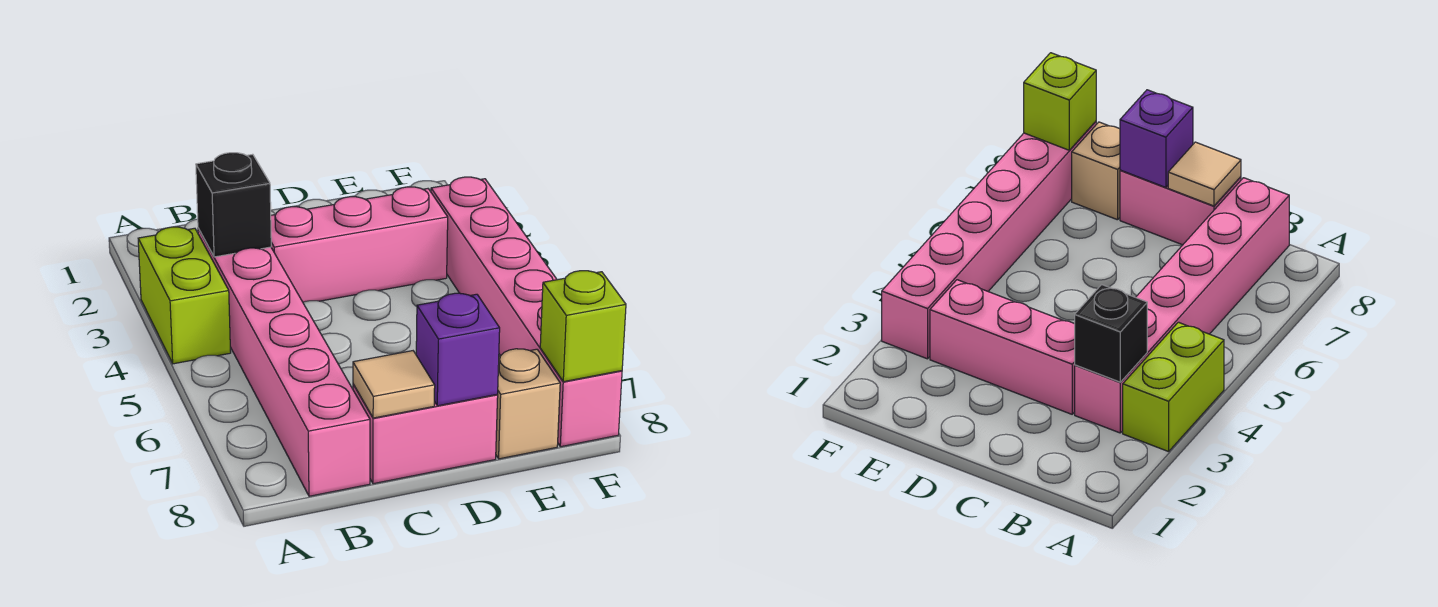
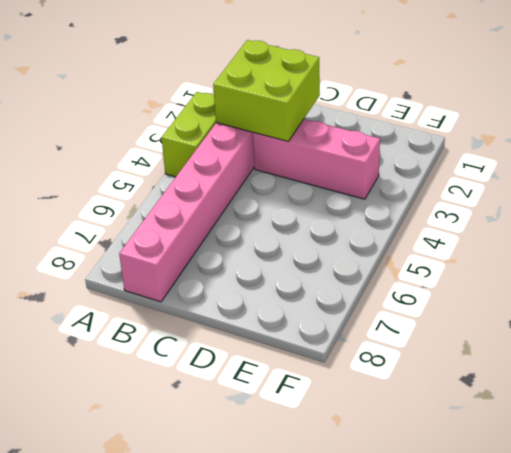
lime 2x2 brick [213,40,320,141] -> black 1x1 brick [196,153,271,257]
none -> pink 1x2 brick [353,384,498,484]
none -> tan 1x1 brick [496,349,560,459]

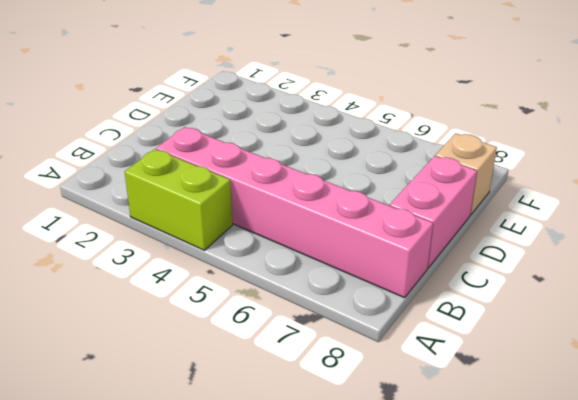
none -> pink 1x3 brick [271,187,448,302]
none -> pink 1x6 brick [431,177,622,447]

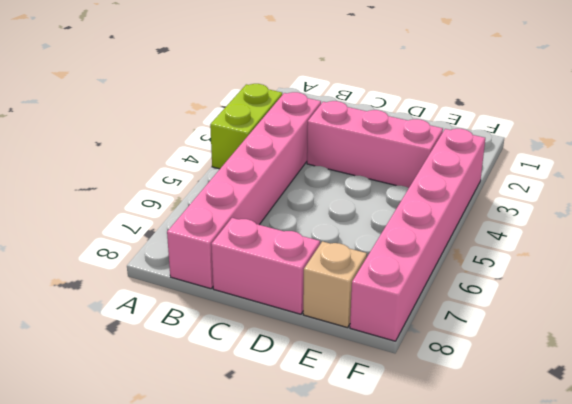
none -> black 1x1 brick [196,153,271,257]
none -> tan 1x1 tile [353,351,435,418]

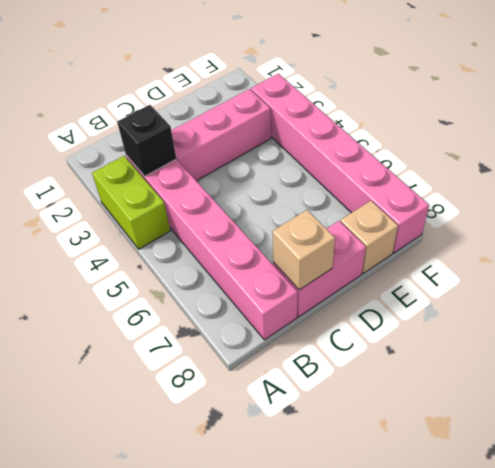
tan 1x1 brick [272,210,335,290] -> tan 1x1 tile [353,351,435,418]
none -> purple 1x1 brick [416,293,500,406]
none -> lime 1x1 brick [540,271,626,382]

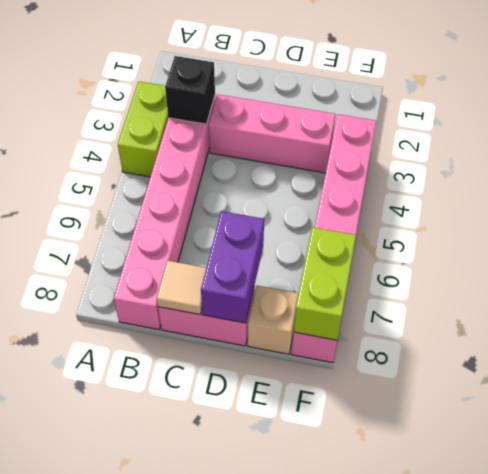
purple 1x2 brick [201,211,264,323] -> purple 1x1 brick [416,293,500,406]
lime 1x2 brick [294,227,356,340] -> lime 1x1 brick [540,271,626,382]

